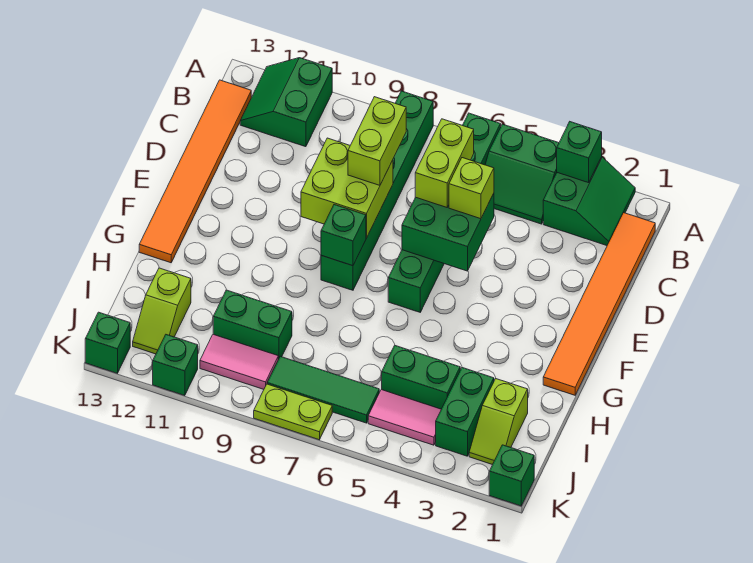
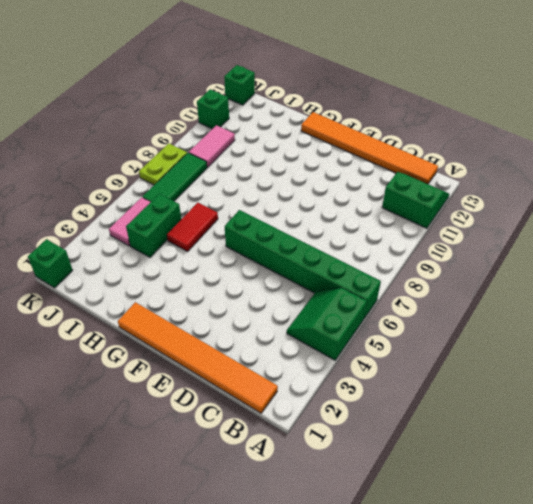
red 1x2 tile [167,203,218,251] -> none
none -> green 2x2 slope [543,157,635,246]
none -> green 1x6 brick [321,91,433,290]
none -> lime 1x2 slope [469,379,528,464]

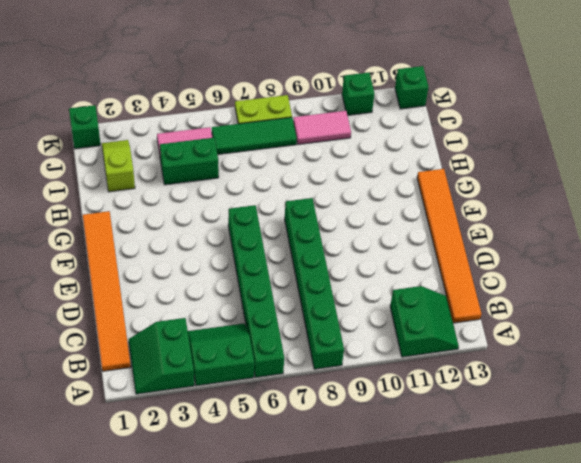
none -> green 1x2 brick [436,368,494,456]
none -> green 1x2 brick [213,290,292,359]
none -> lime 1x2 slope [133,268,191,354]

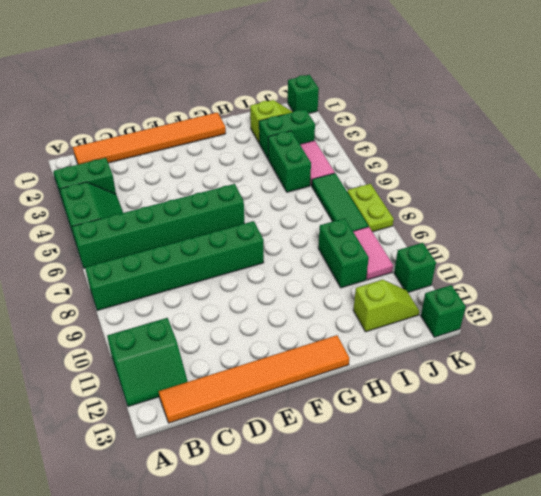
none -> green 1x1 brick [557,122,602,183]
none -> green 2x2 brick [402,193,494,271]
none -> lime 2x2 brick [301,138,393,238]

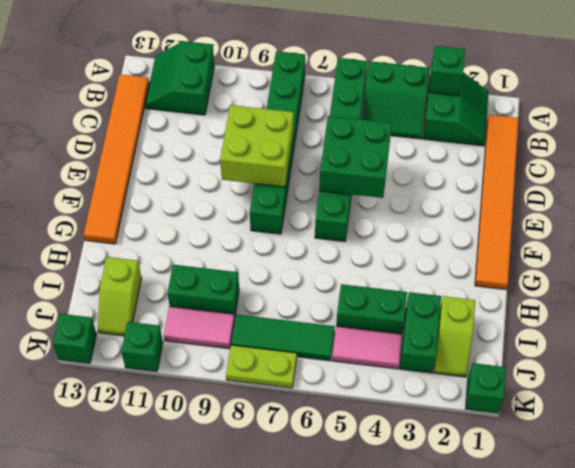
none -> green 1x1 brick [321,205,366,266]
none -> lime 1x2 brick [415,119,474,207]
none -> lime 1x2 brick [348,97,406,185]

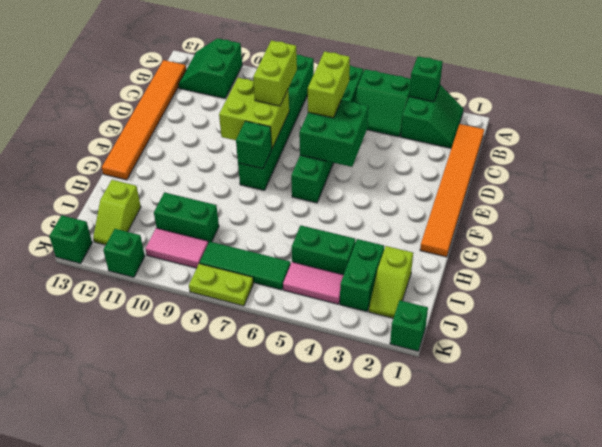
none -> lime 1x1 brick [449,158,494,219]

